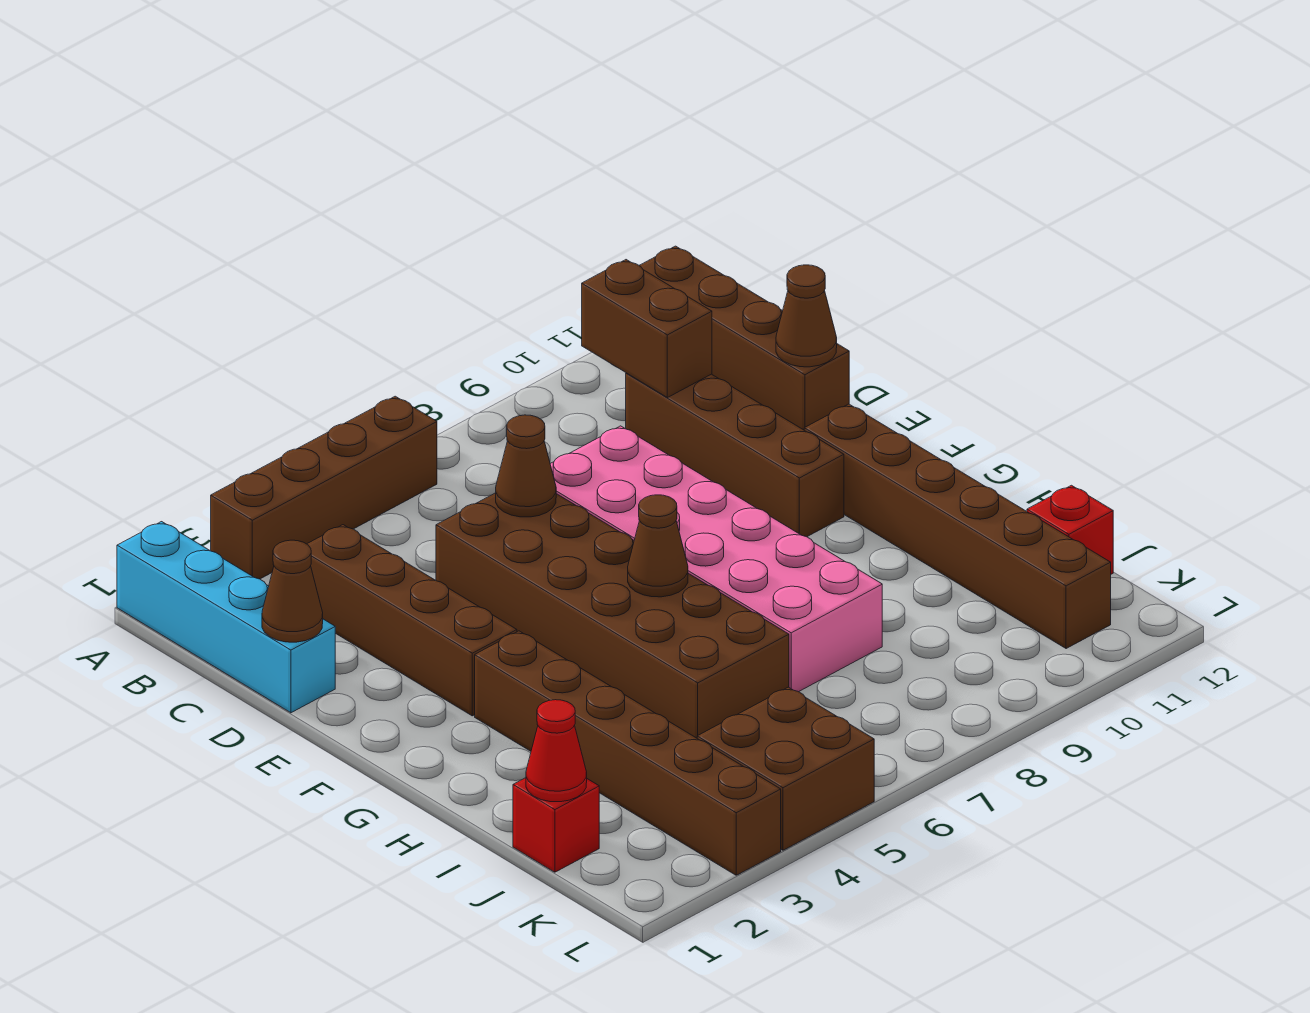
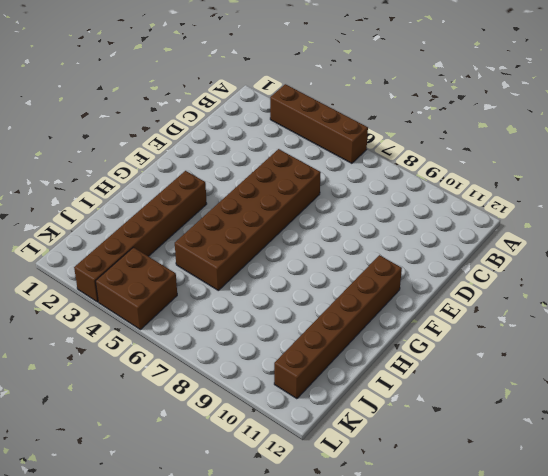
none -> cyan 1x4 brick [117,522,335,713]
none -> brown 1x4 brick [639,246,849,430]
none -> brown 1x4 brick [307,525,517,716]

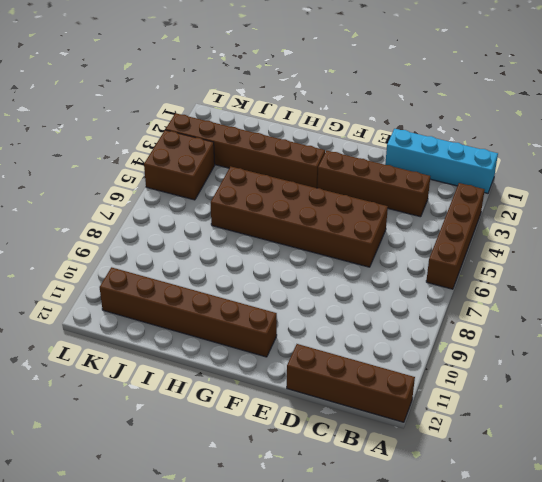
none -> brown 1x4 brick [626,373,844,537]
none -> pink 2x6 brick [550,426,882,692]
none -> red 1x1 brick [513,778,599,872]

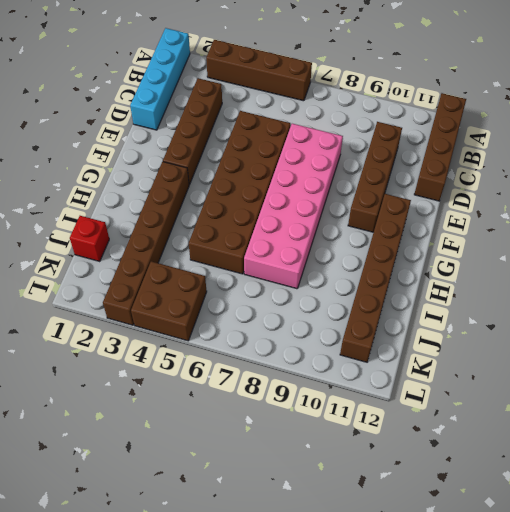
none -> red 1x1 brick [1027,485,1113,574]
none -> brown 1x2 brick [582,260,712,398]
none -> brown 1x1 cone [262,540,323,642]

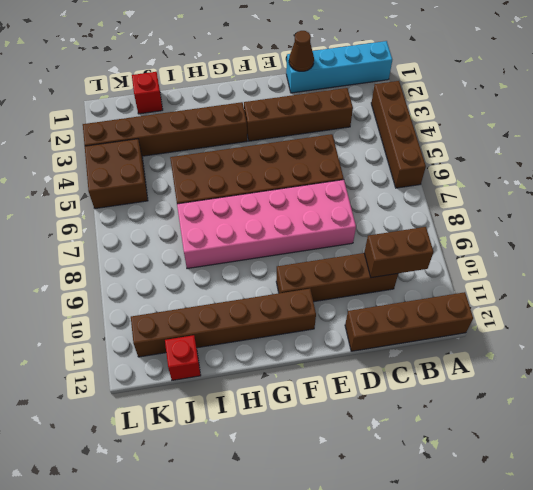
none -> brown 1x1 cone [496,415,556,517]
none -> brown 1x1 cone [776,265,837,367]
none -> brown 1x1 cone [628,495,688,597]

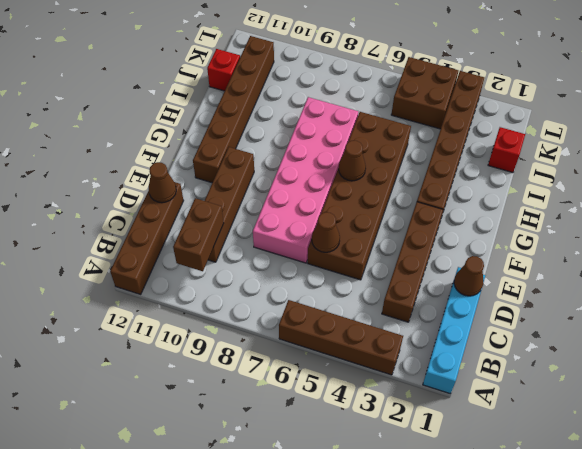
none -> red 1x1 cone [526,700,587,802]

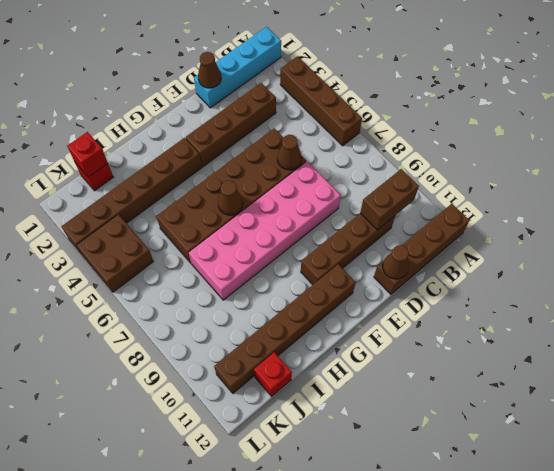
red 1x1 brick [67,132,108,177] -> red 1x1 cone [526,700,587,802]

